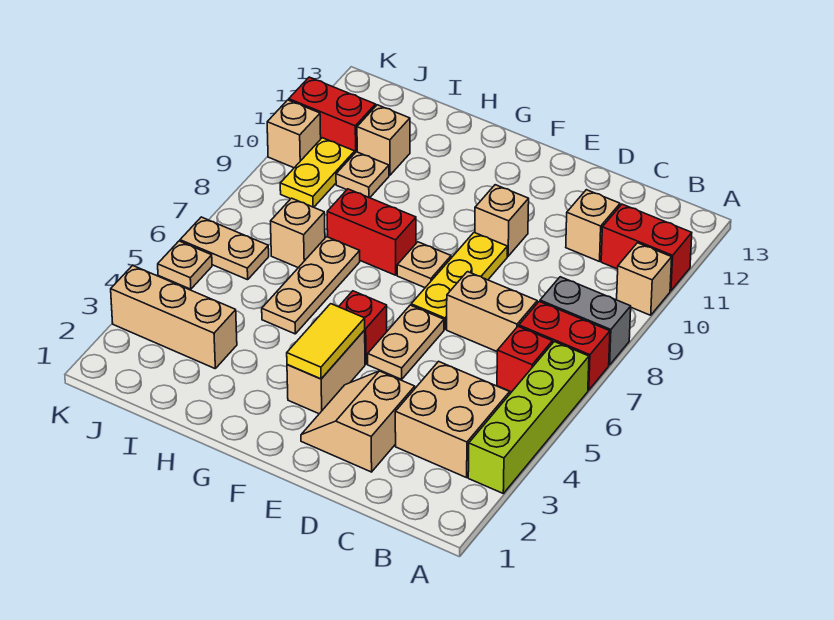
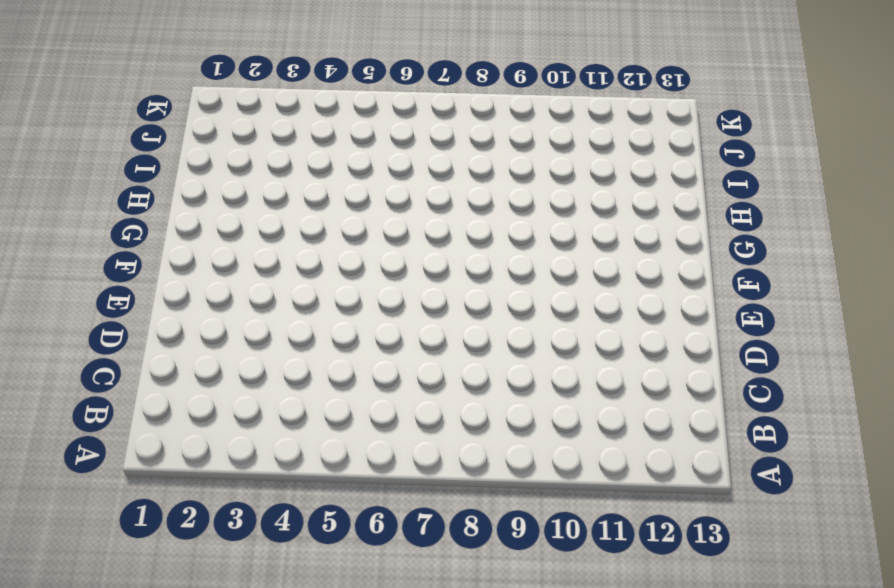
none -> lime 1x4 brick [468,342,589,493]
none -> red 1x2 brick [519,301,610,390]
none -> grey 1x2 brick [540,277,631,365]

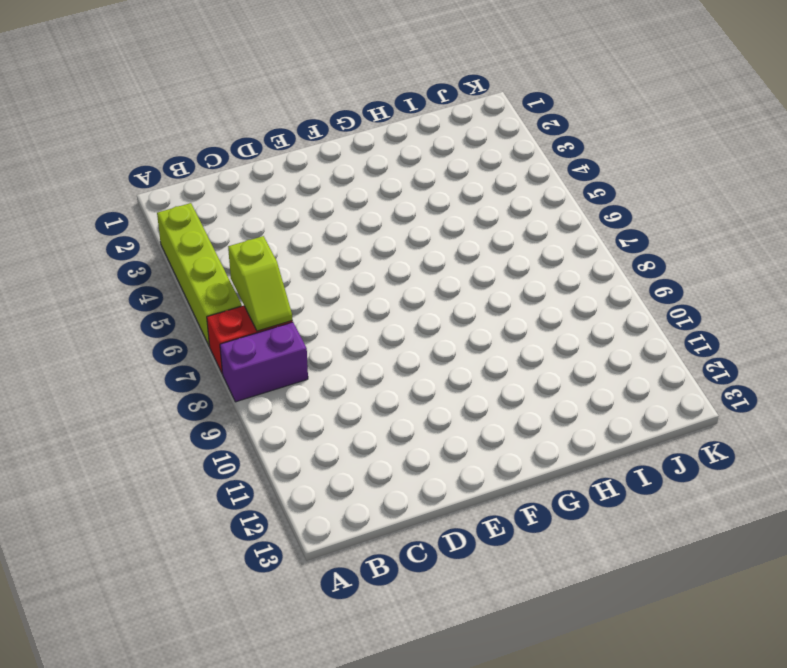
purple 1x2 brick [220,322,308,402] -> grey 1x2 brick [540,277,631,365]
lime 1x2 slope [228,236,292,331] -> none
none -> tan 1x1 brick [617,243,672,315]
none -> red 1x2 brick [601,204,692,291]
none -> tan 2x2 brick [395,361,510,478]

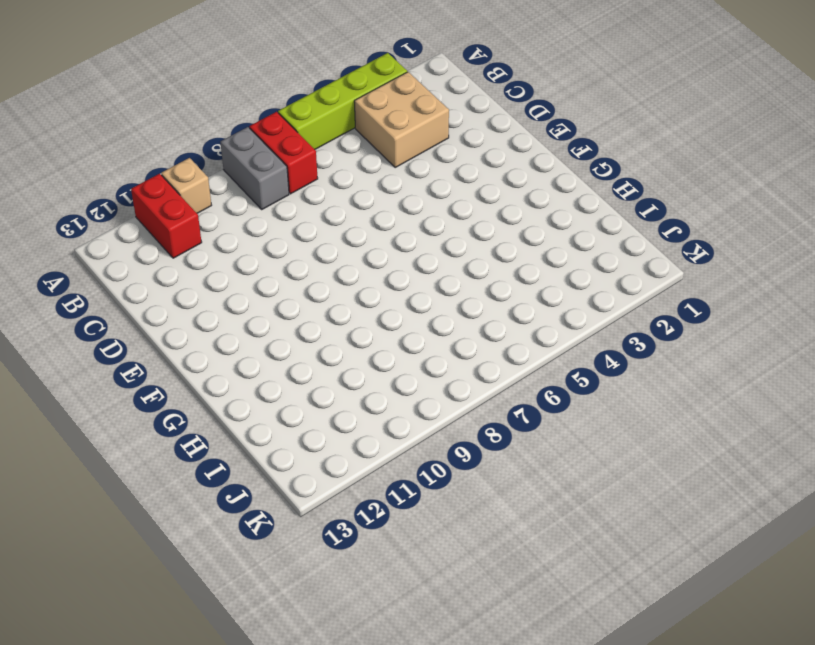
none -> red 1x1 brick [497,326,552,392]
none -> tan 1x2 brick [447,272,537,351]
none -> tan 1x1 brick [566,190,620,262]

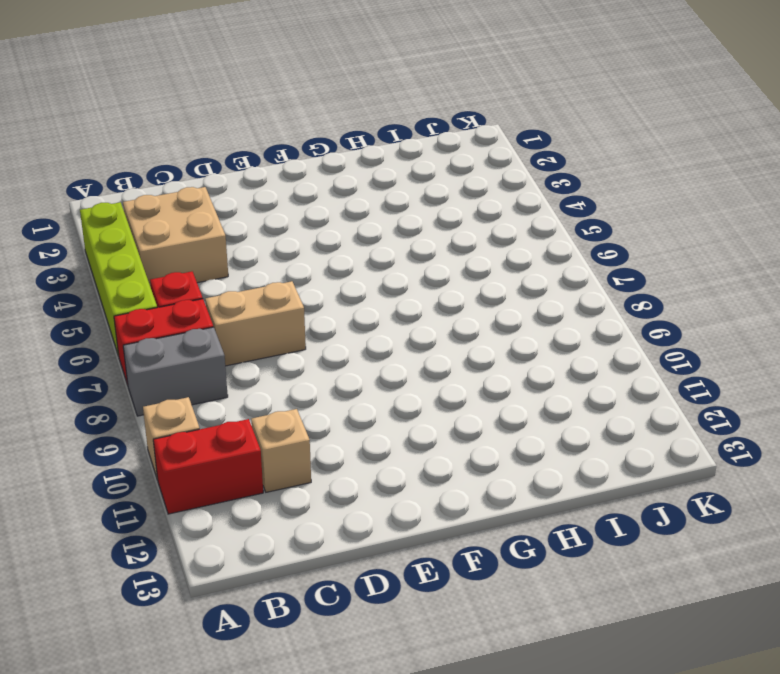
none -> tan 2x2 slope [301,371,415,472]
none -> tan 1x2 plate [368,305,444,379]
none -> yellow 1x3 plate [411,233,507,329]

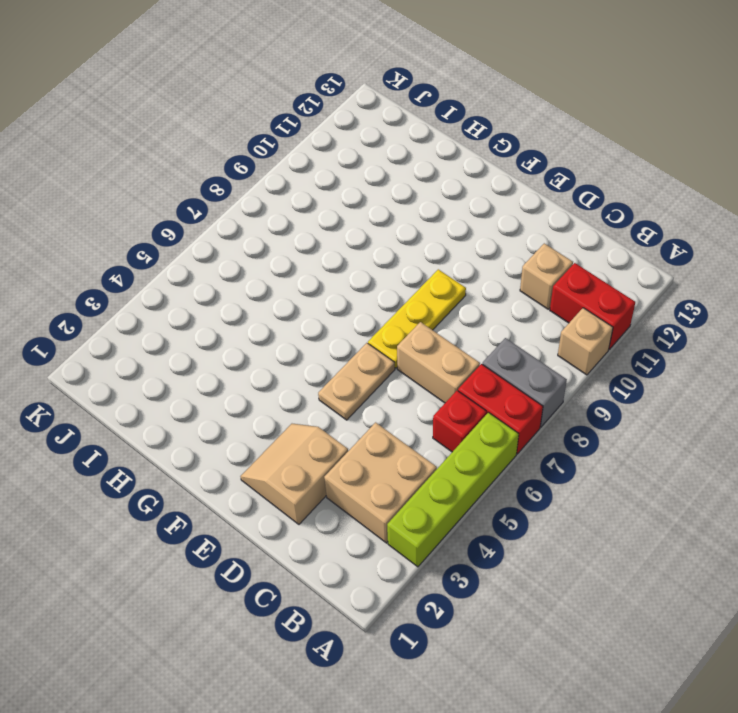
none -> tan 1x1 brick [475,185,529,256]
none -> tan 1x2 brick [287,330,365,414]
none -> red 1x1 brick [339,291,387,364]

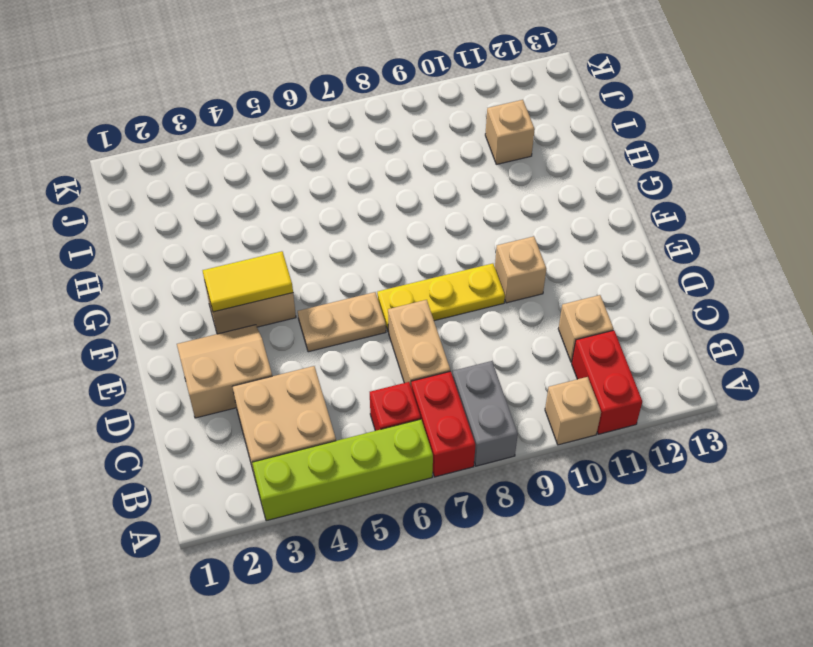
none -> red 1x1 brick [339,291,387,364]
none -> tan 1x1 plate [397,242,451,288]
none -> red 1x2 brick [327,189,416,275]

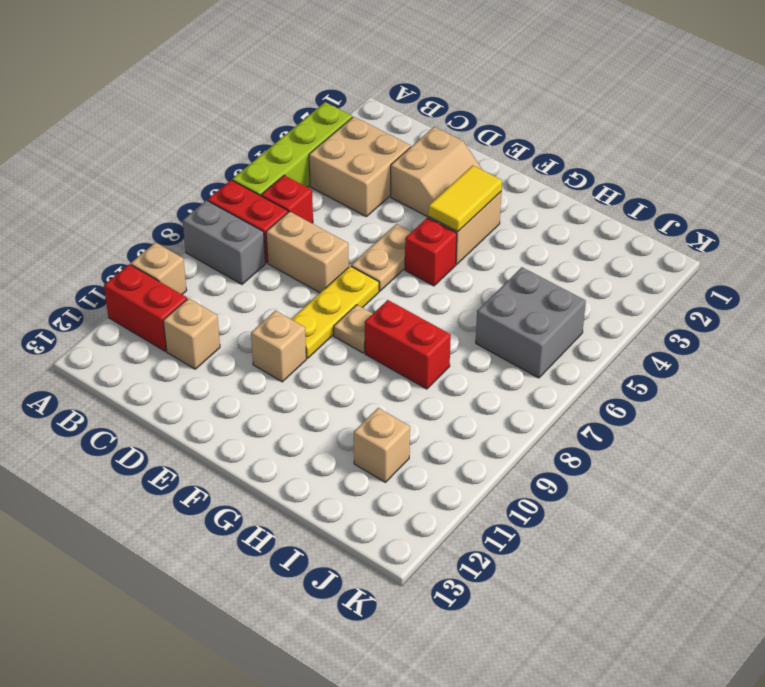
grey 2x2 brick [476,267,586,378] -> tan 1x2 plate [180,217,269,280]
none -> tan 1x3 plate [262,237,360,334]
none -> tan 1x3 brick [111,265,237,368]
none -> tan 1x1 brick [271,198,325,268]

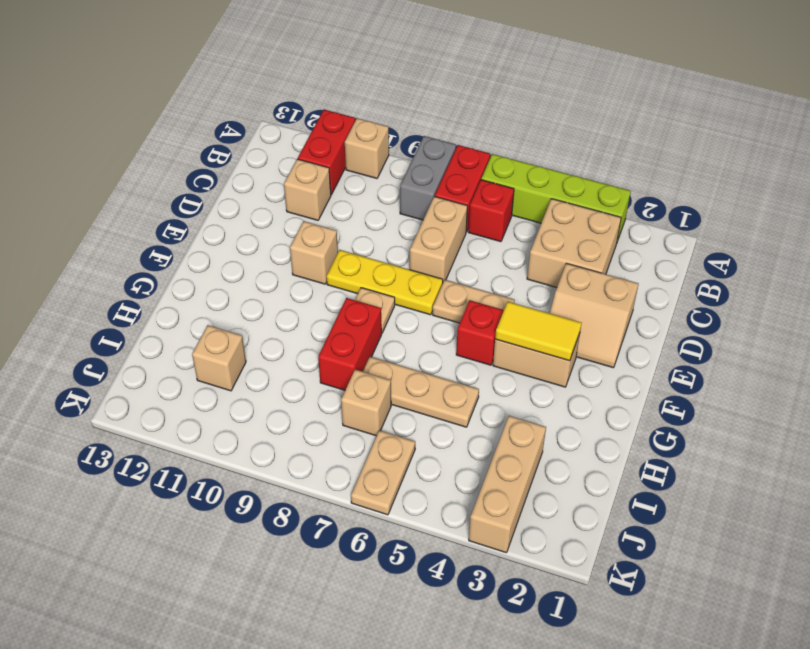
none -> tan 1x1 plate [336,152,389,198]
none -> yellow 1x2 plate [280,138,355,207]
none -> red 1x2 brick [289,77,376,153]

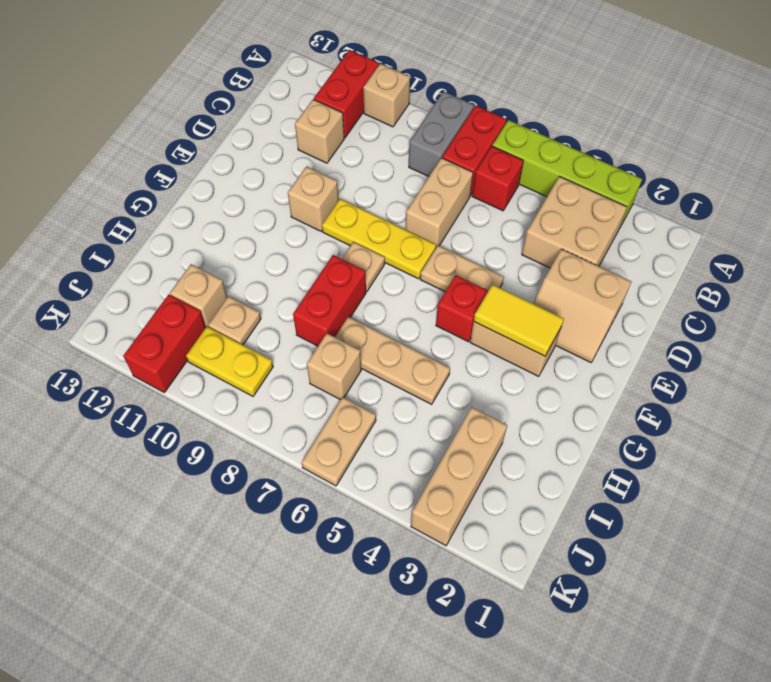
none -> tan 1x1 plate [158,241,212,289]
none -> tan 1x1 brick [267,100,321,168]

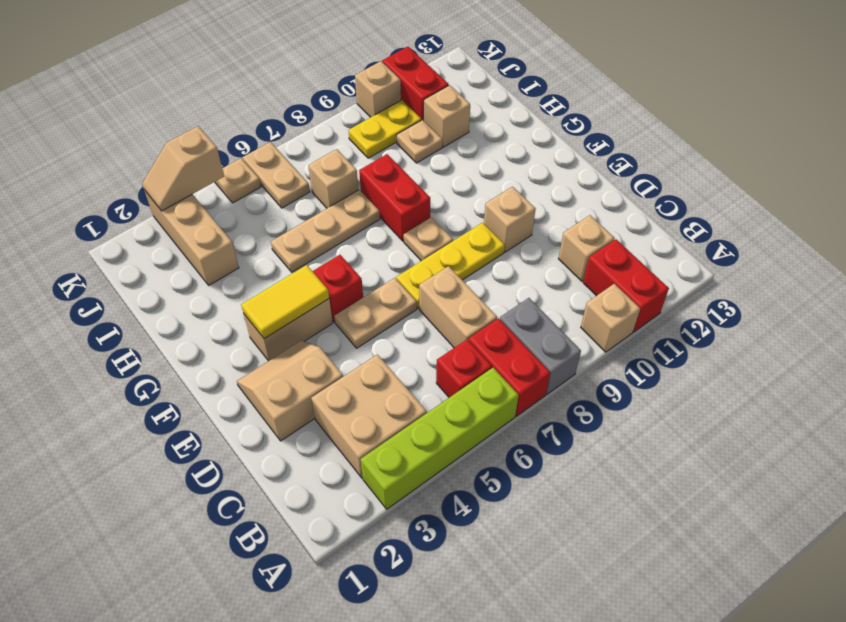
tan 1x2 slope [142,126,224,211] -> none

